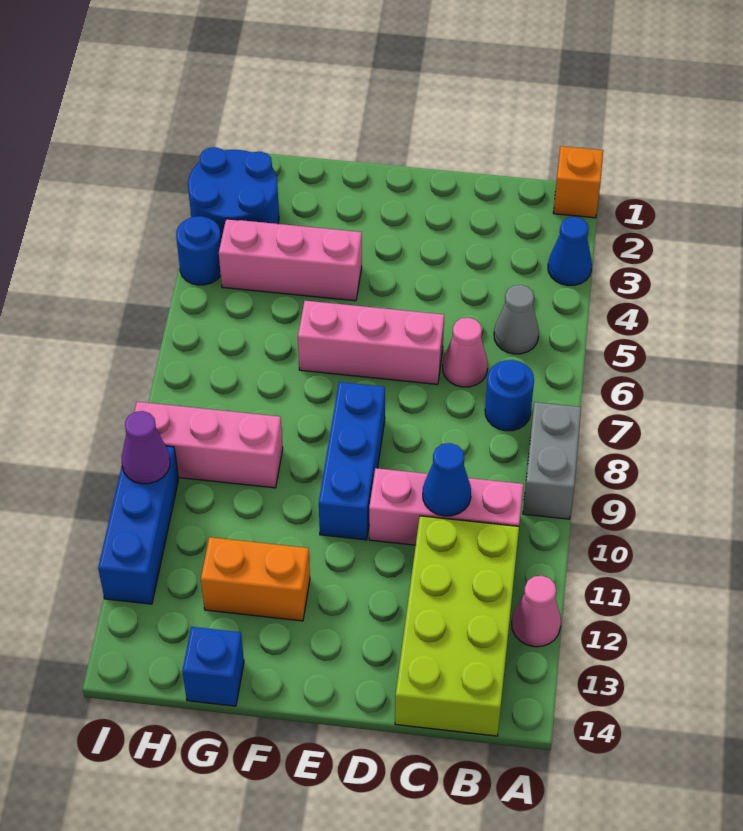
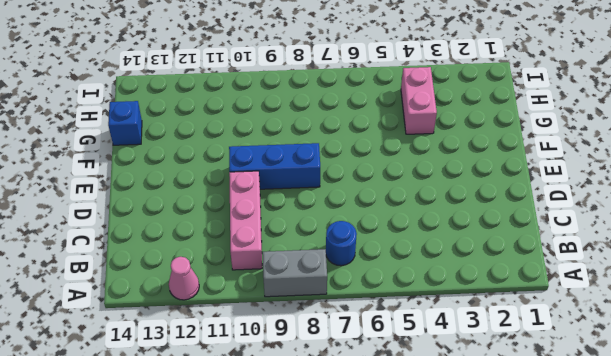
pink 1x2 brick [401,67,437,134] -> pink 1x3 brick [219,219,362,301]
none -> orange 1x1 brick [553,146,603,218]
none -> blue 1x1 cone [548,217,592,286]
none -> grey 1x1 cone [494,285,539,354]

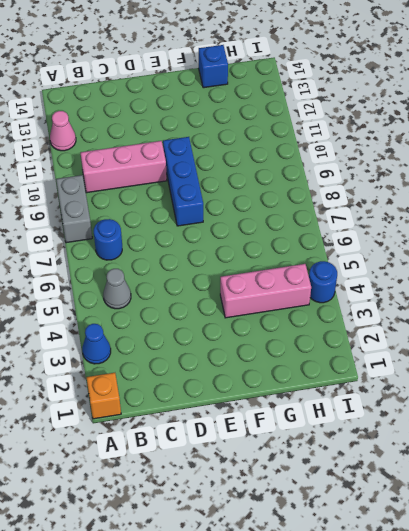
none -> lime 2x4 brick [395,516,519,736]
none -> pink 1x1 cone [443,317,488,387]
none -> pink 1x3 brick [298,301,444,384]

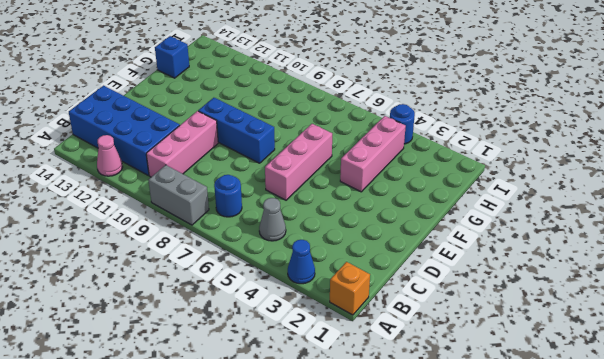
blue 2x4 brick [69,86,180,175] -> lime 2x4 brick [395,516,519,736]
none -> pink 1x1 cone [443,317,488,387]
none -> orange 1x2 brick [201,537,310,621]
none -> pink 1x3 brick [134,402,283,488]

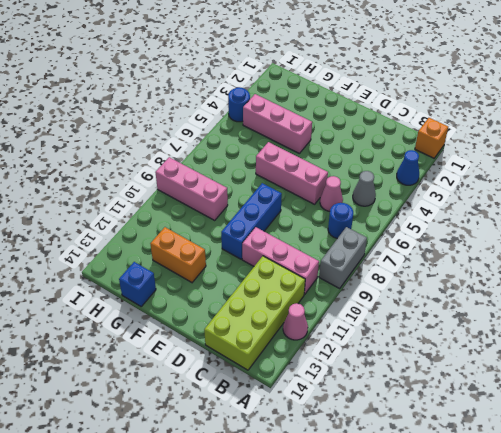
none -> blue 2x2 round brick [188,147,279,239]
none -> blue 1x3 brick [98,446,179,604]
none -> blue 1x1 cone [423,443,471,516]

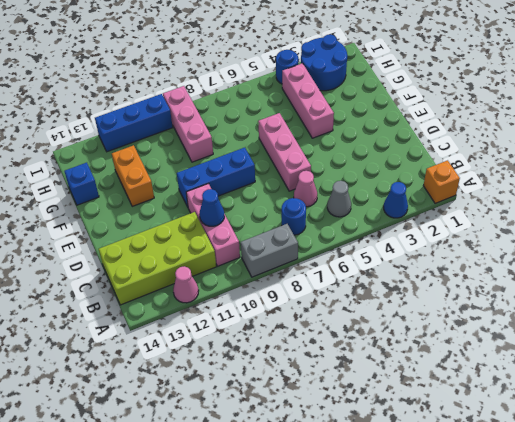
none -> purple 1x1 cone [122,411,170,484]

